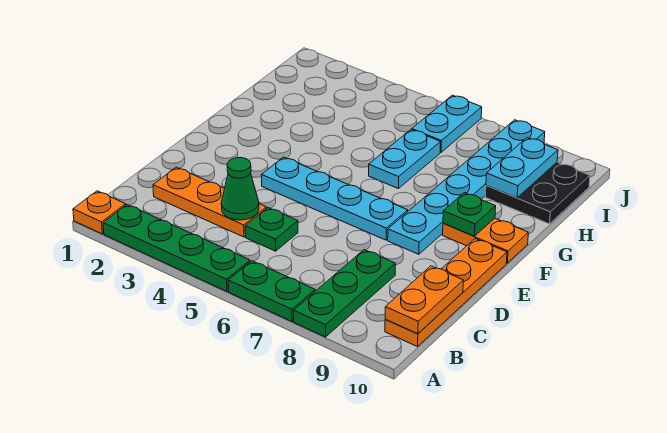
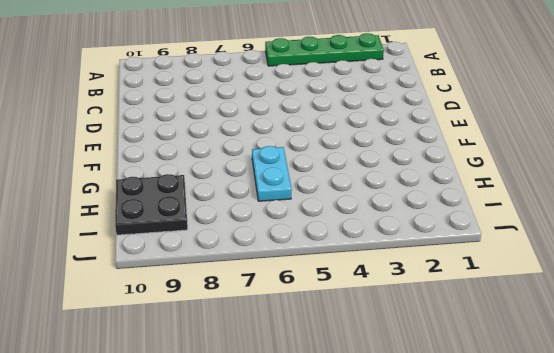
none -> orange 1x1 plate [73,191,126,234]
none -> green 1x2 plate [228,261,315,321]
none -> green 1x3 plate [294,250,395,337]

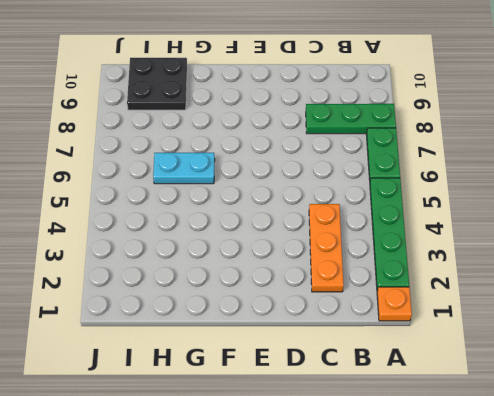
none -> orange 1x4 plate [385,239,507,347]
none -> green 1x1 plate [245,208,298,251]
none -> cyan 1x4 plate [261,157,408,240]

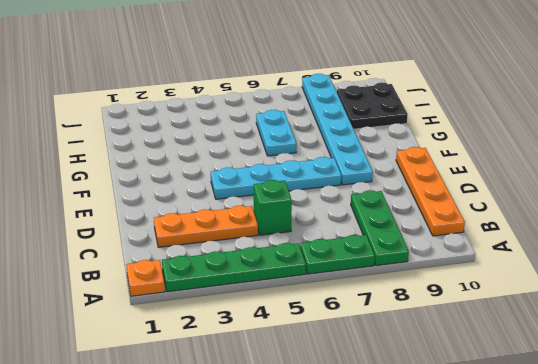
green 1x1 brick [254,180,292,235] -> green 1x1 plate [245,208,298,251]
none -> orange 1x2 plate [443,218,528,263]
none -> cyan 1x2 plate [412,95,482,152]
none -> orange 1x2 plate [385,266,463,334]

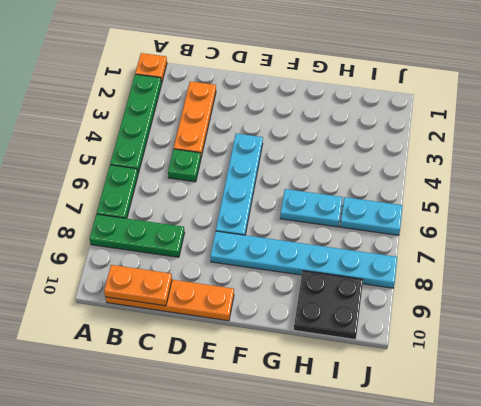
none -> orange 1x2 plate [443,218,528,263]
none -> green 1x1 cone [221,158,259,220]
none -> green 1x1 plate [443,193,496,236]

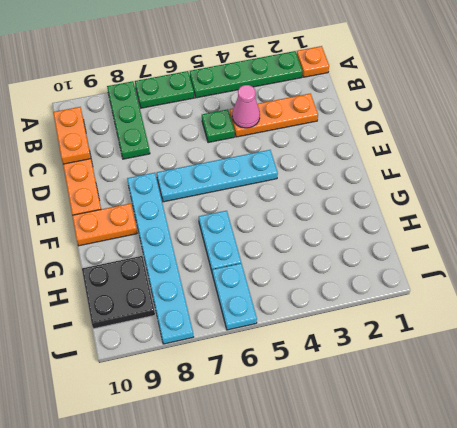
pink 1x1 cone [232,85,260,128] -> green 1x1 cone [221,158,259,220]
none -> green 1x1 plate [443,193,496,236]
none -> cyan 1x2 plate [486,138,558,198]

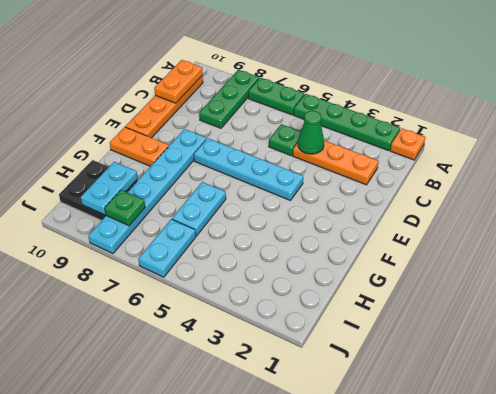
green 1x1 plate [105,190,145,226] -> green 1x1 plate moved to [443,193,496,236]

